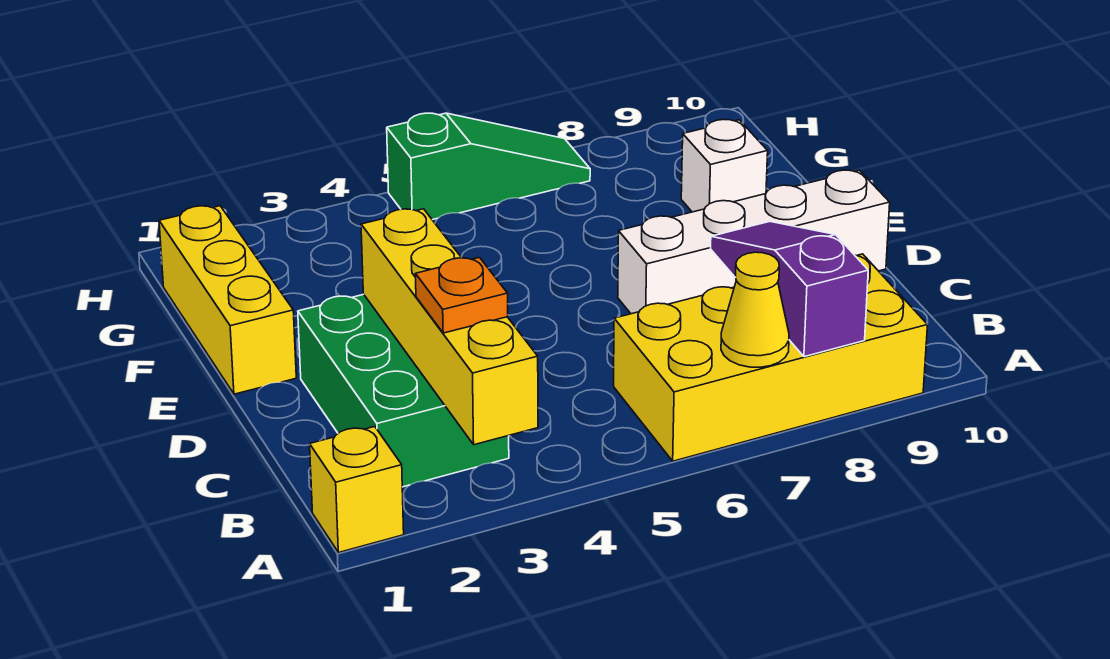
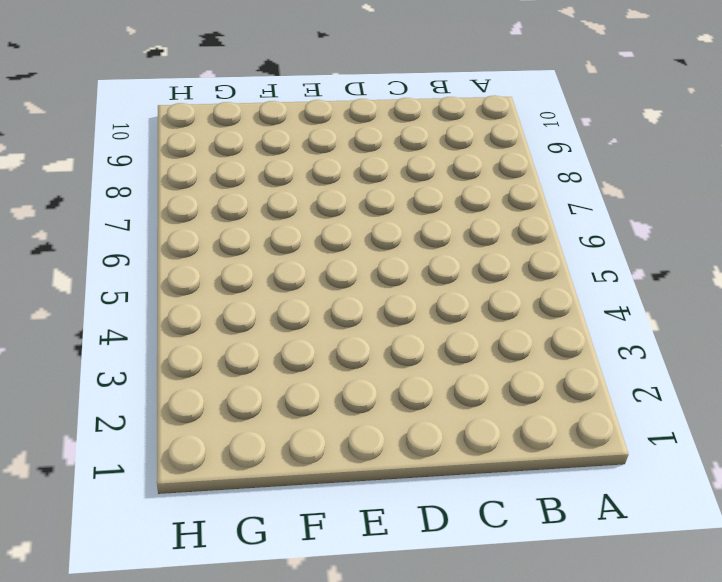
none -> yellow 1x1 brick [310,427,404,553]
none -> yellow 2x4 brick [614,254,928,461]

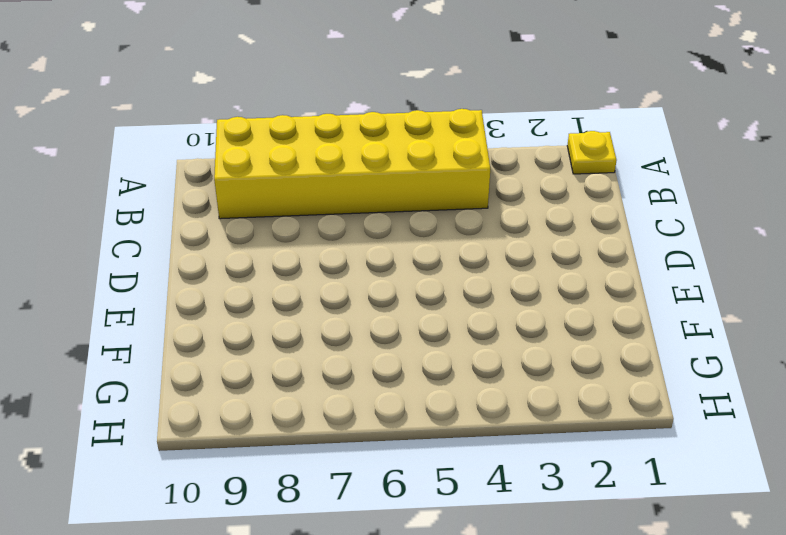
yellow 1x1 plate [567,131,617,174] -> yellow 1x1 brick [310,427,404,553]
yellow 2x6 brick [214,109,490,219] -> yellow 2x4 brick [614,254,928,461]
none -> green 2x3 brick [298,294,509,487]
none -> white 1x4 brick [618,170,890,314]

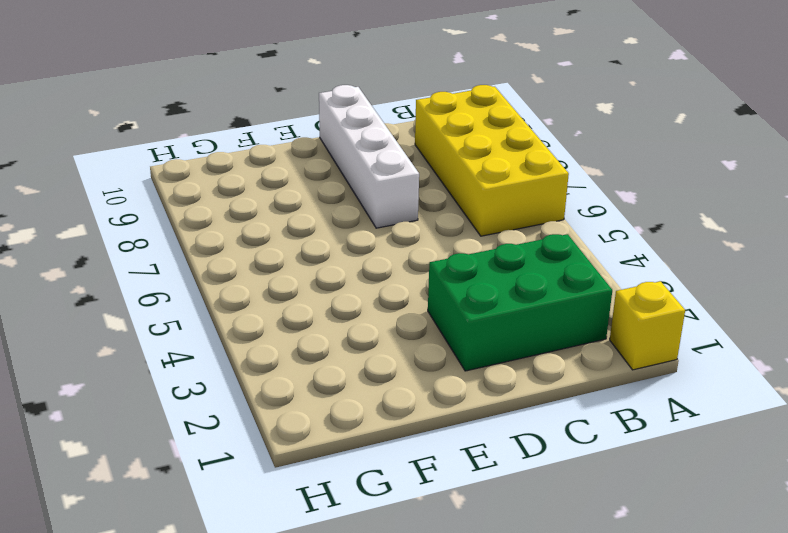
none -> yellow 1x3 brick [159,206,296,394]
none -> white 1x1 brick [681,119,768,212]

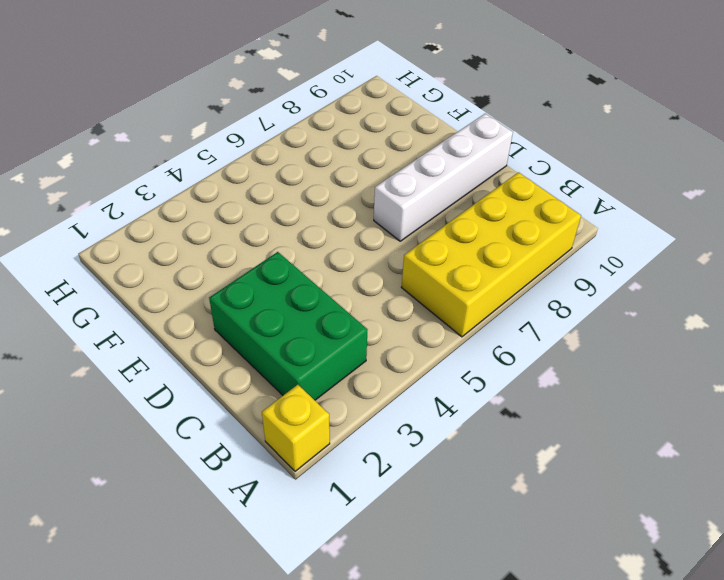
none -> yellow 1x3 brick [159,206,296,394]
none -> white 1x1 brick [681,119,768,212]

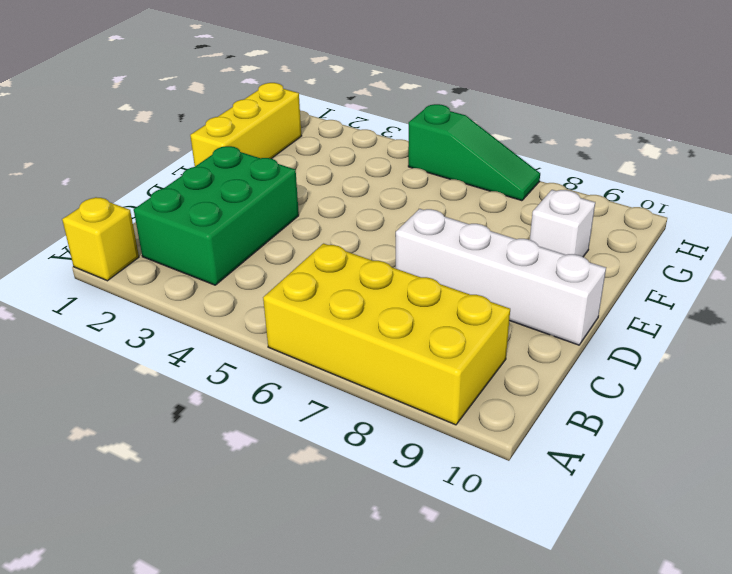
none -> yellow 1x4 brick [361,209,538,445]
none -> yellow 1x1 cone [721,252,789,367]

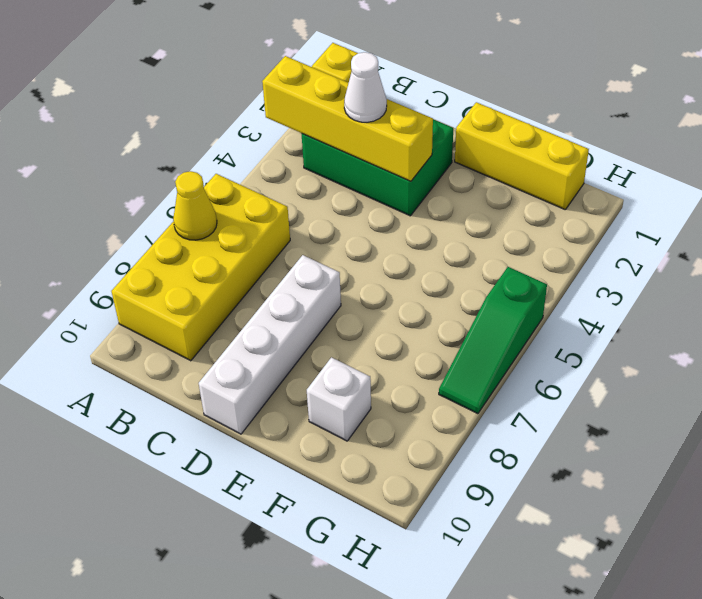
white 1x1 cone [344,52,387,122] -> none
none -> purple 1x3 slope [711,222,868,357]
none -> orange 1x1 plate [415,257,508,333]

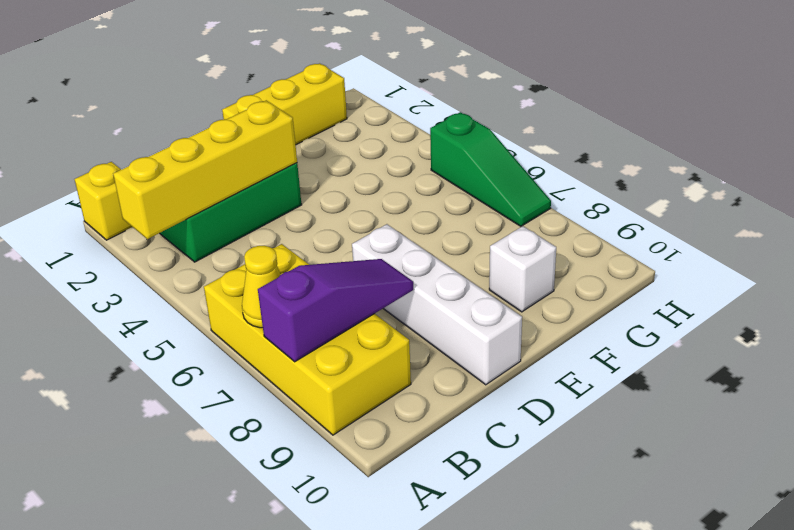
none -> orange 1x1 plate [415,257,508,333]

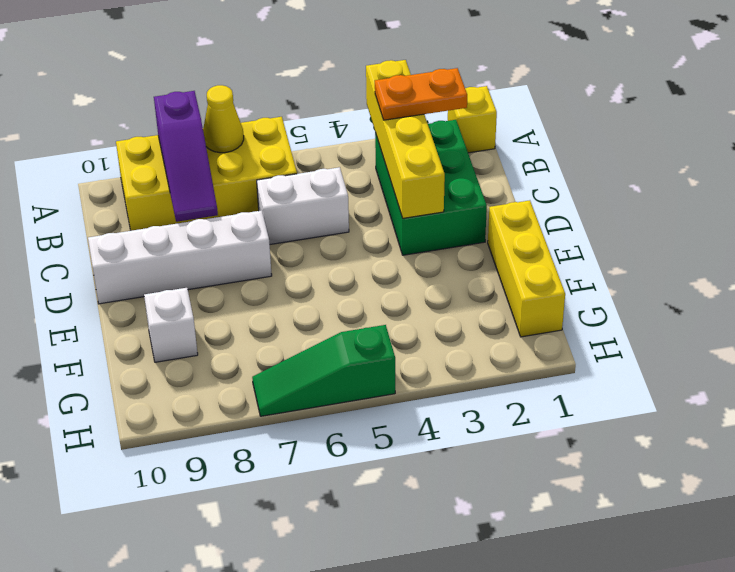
orange 1x2 plate [375,68,467,120] -> orange 1x1 plate [415,257,508,333]
white 1x2 brick [257,167,349,244] -> none

